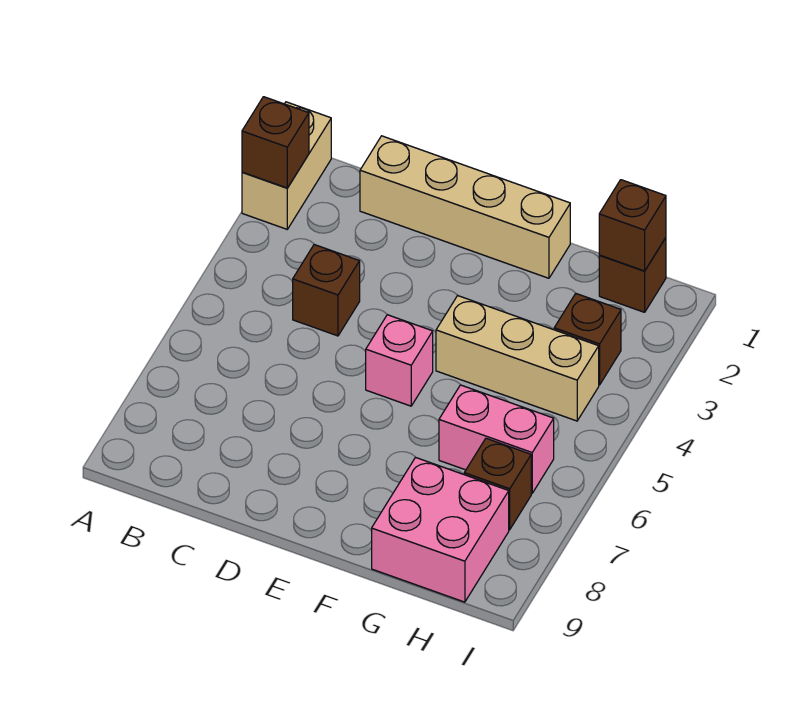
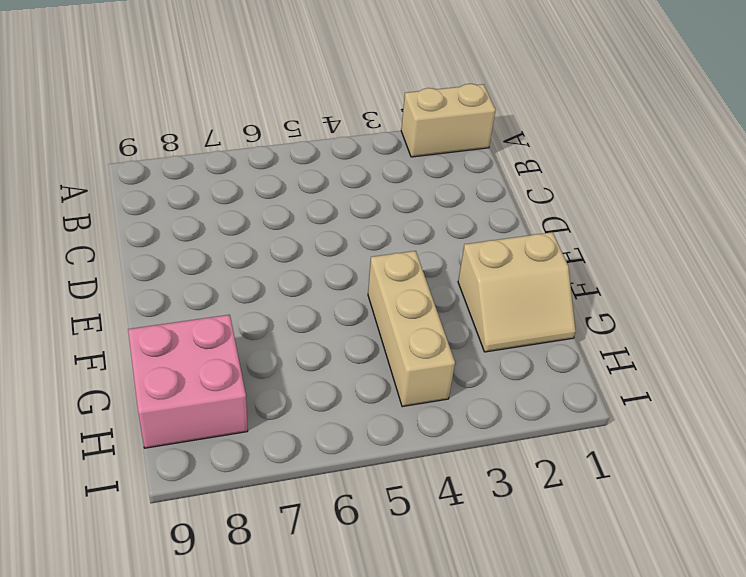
tan 2x2 slope [458,232,576,352] -> tan 1x4 brick [360,136,570,278]
none -> brown 1x1 brick [293,245,360,336]
none -> pink 1x1 brick [366,315,433,406]
none -> pink 1x2 brick [439,385,554,493]

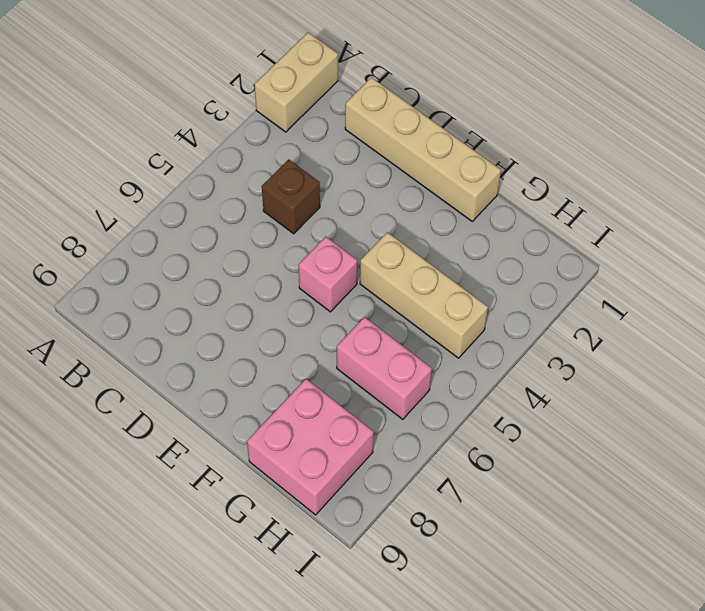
none -> brown 1x1 brick [599,238,666,312]
none -> brown 1x1 brick [554,294,621,385]
none -> brown 1x1 brick [464,438,531,530]

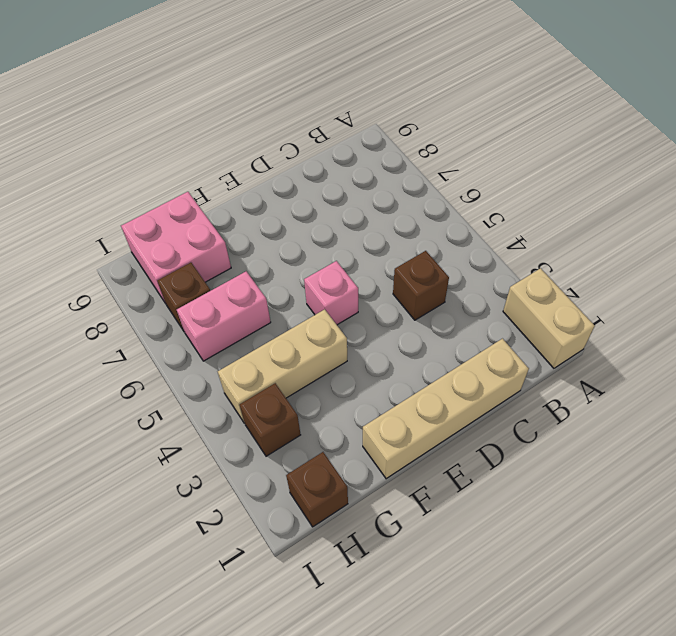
none -> brown 1x1 brick [242,97,309,188]
none -> brown 1x1 brick [599,180,666,271]

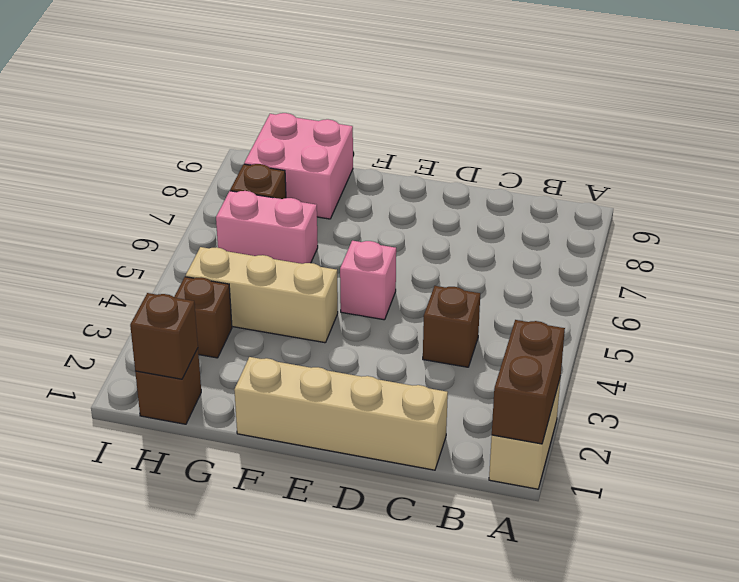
brown 1x2 brick [492,320,565,444] -> brown 1x1 brick [242,97,309,188]

